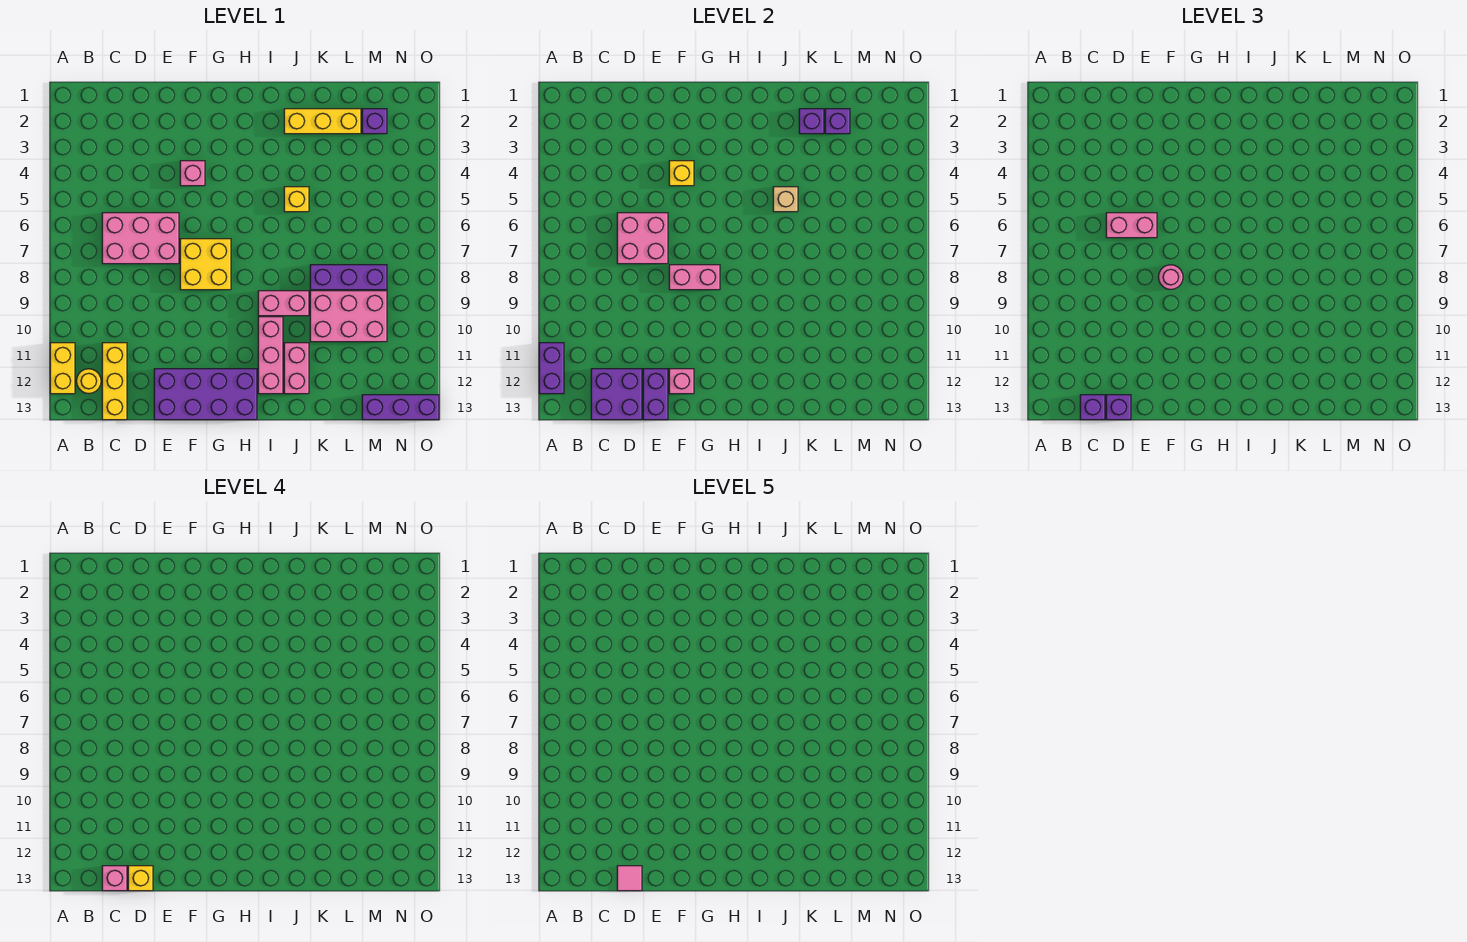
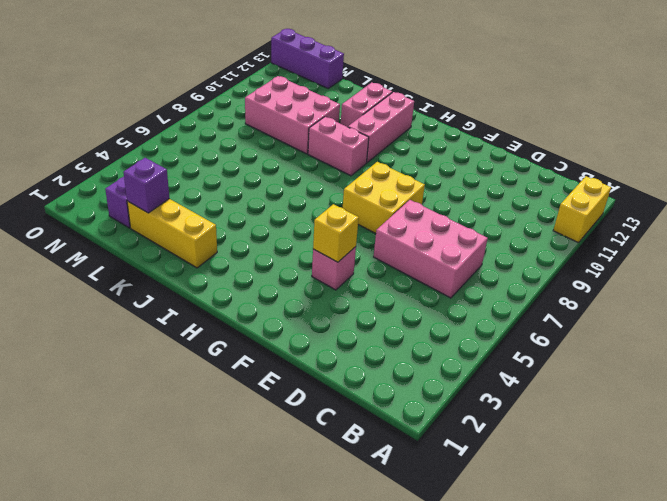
none -> yellow 1x1 round brick [76,369,101,393]
none -> yellow 1x3 brick [102,343,127,420]
none -> purple 2x4 brick [154,369,257,420]
none -> yellow 1x1 brick [284,187,309,212]

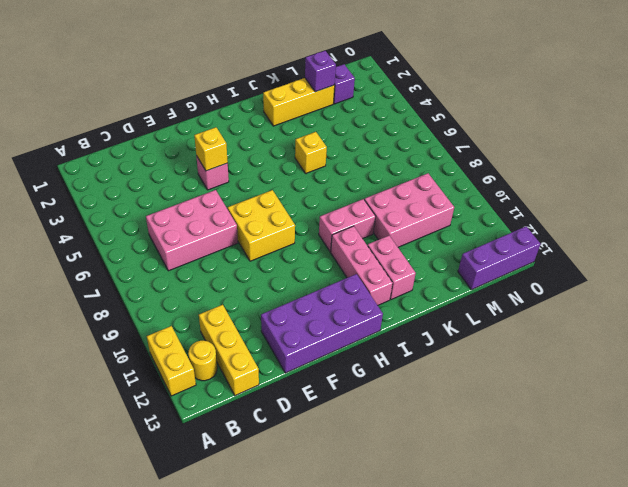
none -> purple 1x3 brick [310,265,387,290]
none -> purple 1x2 brick [539,343,564,394]
none -> purple 2x2 brick [591,369,642,420]
none -> pink 2x2 brick [617,213,668,264]

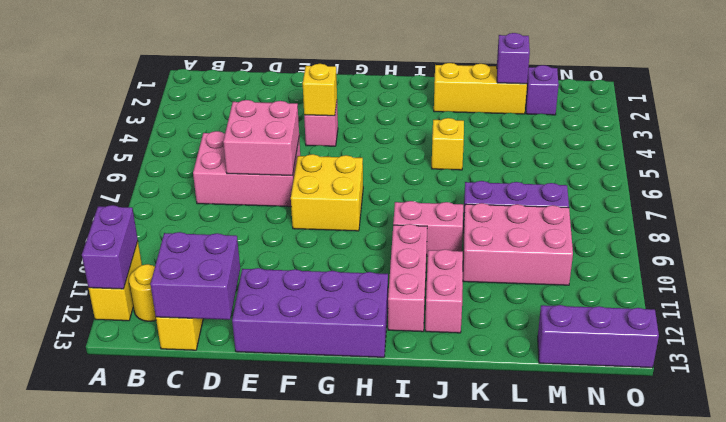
none -> purple 1x2 brick [643,369,668,420]
none -> pink 1x2 brick [669,265,720,290]
none -> pink 1x1 brick [669,369,694,394]
none -> tan 1x1 brick [773,187,798,212]

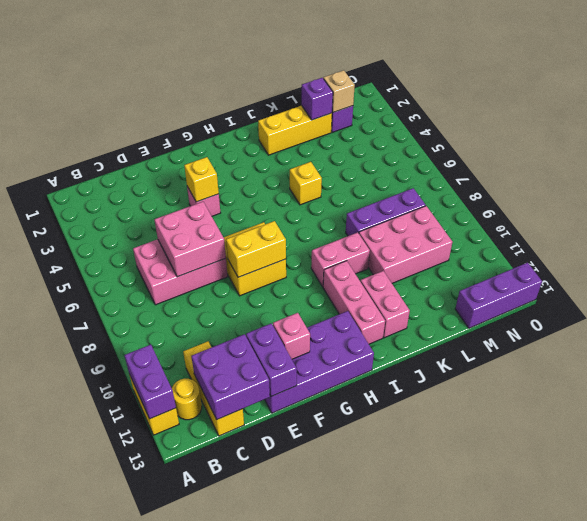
yellow 1x2 brick [226,221,286,277] -> pink 1x2 brick [669,265,720,290]
tan 1x1 brick [323,70,355,112] -> tan 1x1 brick moved to [773,187,798,212]
none -> purple 1x1 brick [799,109,824,134]
none -> purple 1x1 brick [1080,395,1105,420]
none -> pink 1x2 brick [1106,213,1157,238]
none -> purple 1x1 brick [1106,395,1131,420]

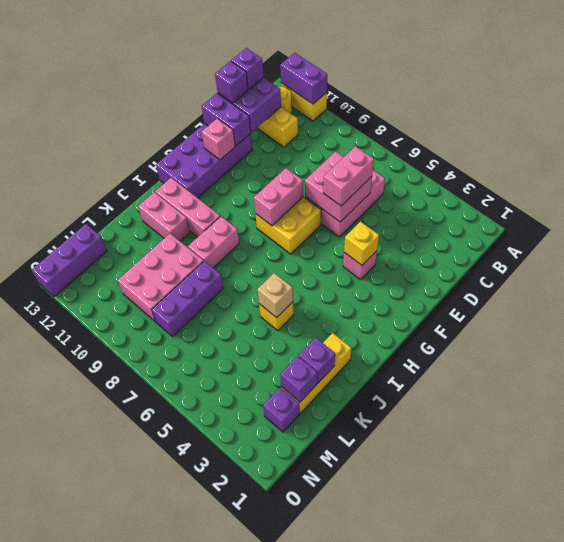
none -> pink 1x1 round brick [1158,265,1183,289]
none -> pink 1x1 brick [102,866,127,891]
none -> yellow 1x1 brick [128,866,153,891]
none -> pink 1x1 tile [617,866,642,891]

